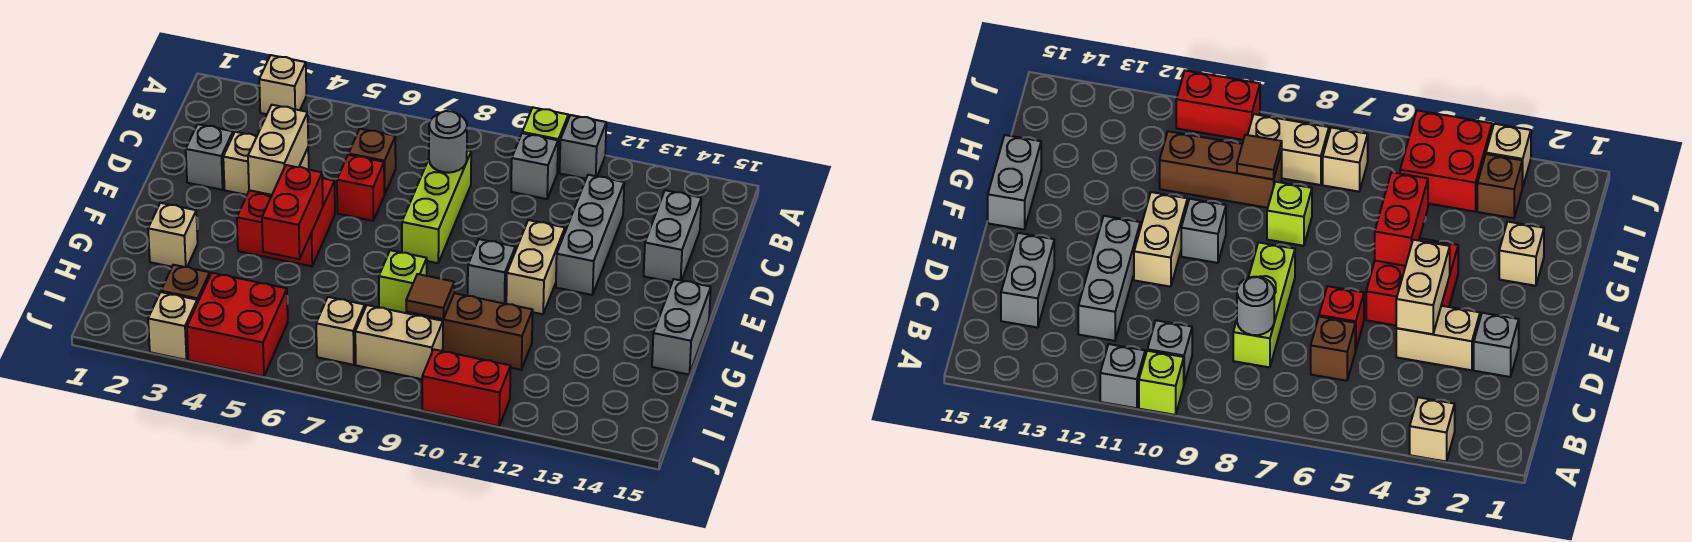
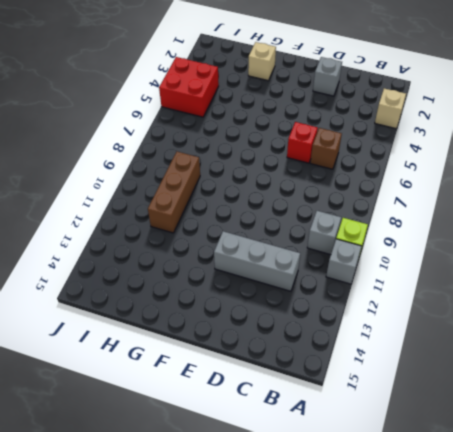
none -> lime 1x3 brick [402,150,471,263]
none -> grey 1x2 brick [644,190,701,282]
none -> tan 1x2 brick [223,132,309,195]

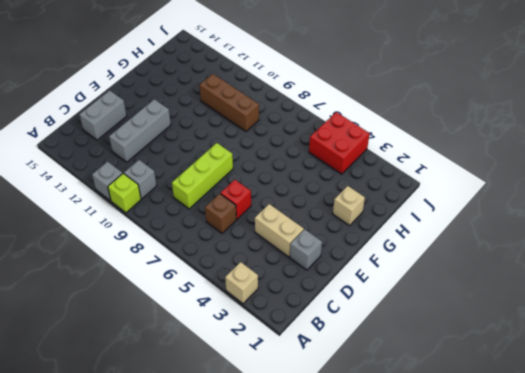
none -> red 2x2 brick [237,178,335,266]
none -> tan 1x2 brick [506,220,565,314]
none -> grey 1x1 brick [468,239,515,304]

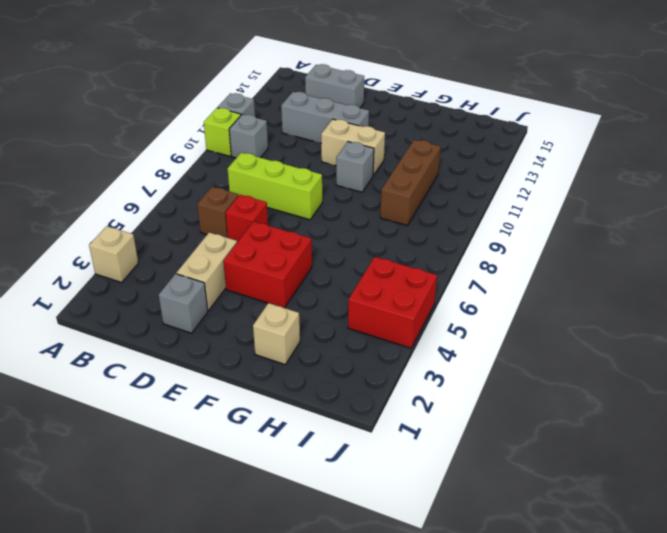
none -> grey 1x2 brick [652,279,711,375]
none -> lime 1x1 brick [379,250,427,313]
none -> brown 1x1 brick [161,265,210,303]

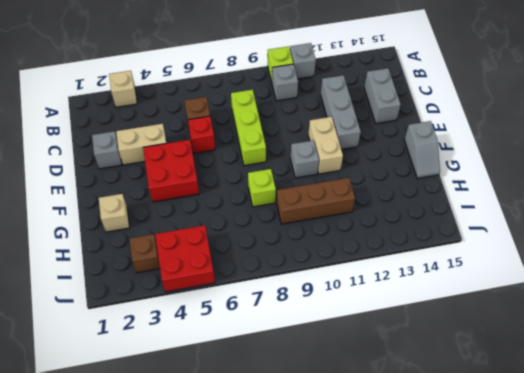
grey 1x2 slope [404,121,440,179] -> grey 1x2 brick [652,279,711,375]
none -> tan 1x1 brick [316,297,365,365]
none -> tan 1x2 brick [355,305,443,379]
none -> tan 1x1 brick [148,292,197,360]

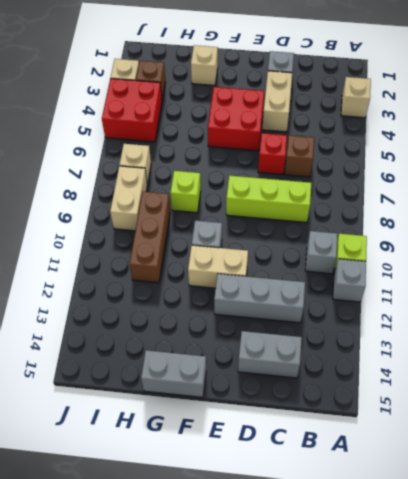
none -> red 1x2 brick [422,349,511,426]
none -> grey 1x1 round brick [429,111,467,173]
none -> tan 1x2 brick [248,105,308,195]

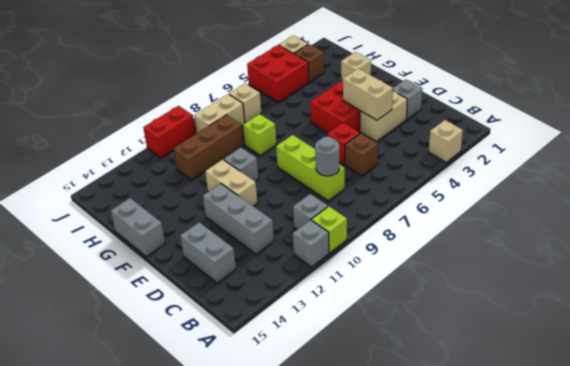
none -> red 1x2 brick [262,165,323,259]
none -> brown 1x1 tile [406,274,454,319]

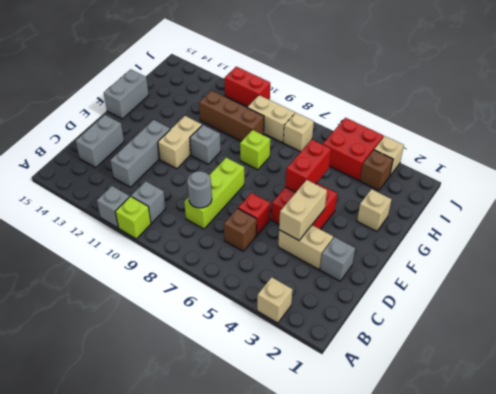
none -> brown 1x1 tile [406,274,454,319]

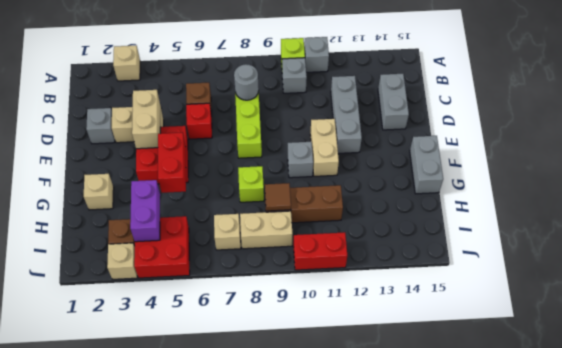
purple 1x2 brick [130,180,160,242] -> none

